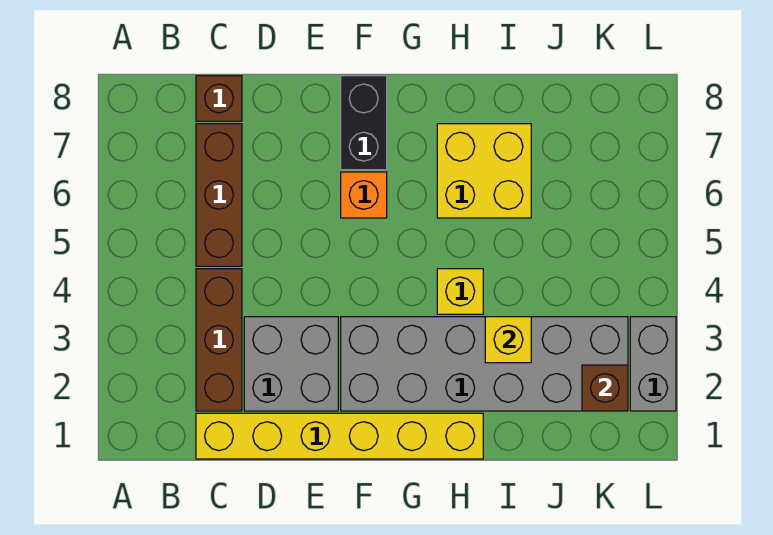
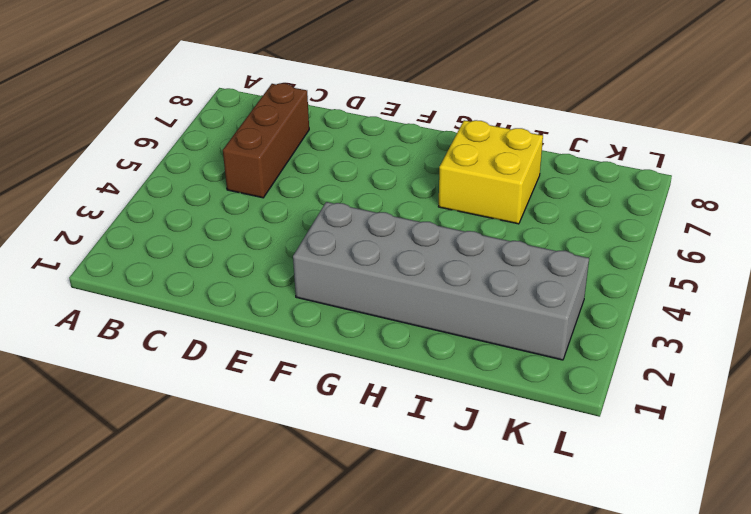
none -> yellow 1x6 brick [196,413,483,459]
none -> brown 1x3 brick [196,269,242,411]
none -> brown 1x1 brick [196,76,242,121]

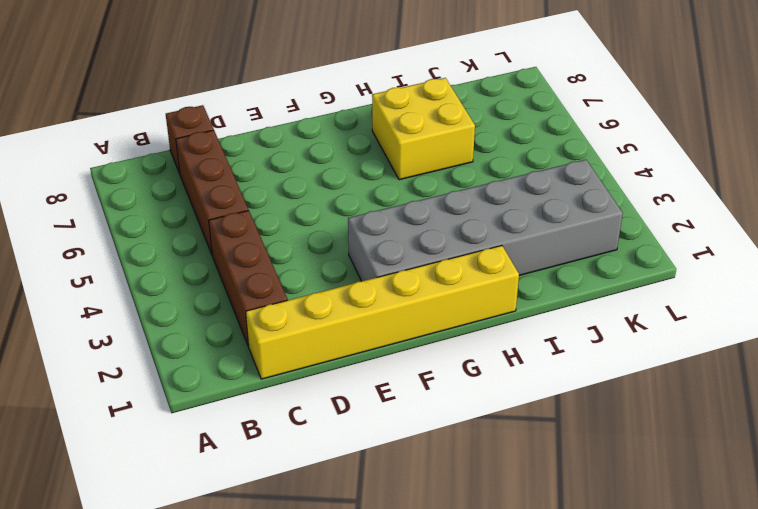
none -> grey 2x2 brick [244,317,338,411]
none -> orange 1x1 brick [341,172,387,218]
none -> black 1x2 brick [341,76,387,170]

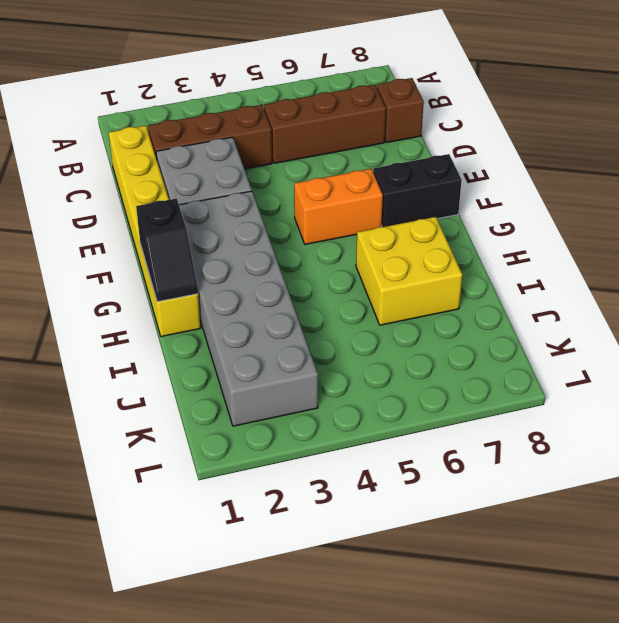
orange 1x2 brick [294,169,383,244] -> orange 1x1 brick [341,172,387,218]
black 1x2 slope [136,198,198,302] -> none
none -> yellow 1x1 brick [437,269,483,314]
none -> grey 1x2 brick [630,317,676,411]
none -> yellow 1x1 brick [485,317,531,363]

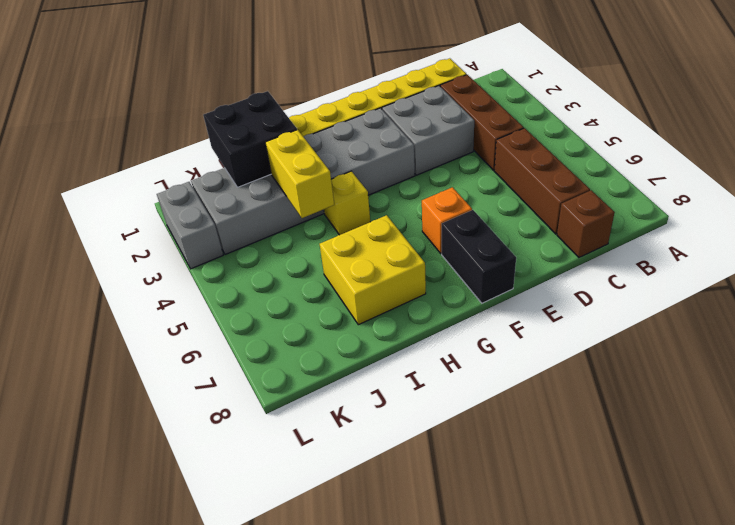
black 2x2 brick [203,91,297,187] -> none
yellow 1x2 brick [265,130,334,218] -> yellow 1x1 brick [485,317,531,363]
none -> brown 1x1 brick [582,365,628,411]

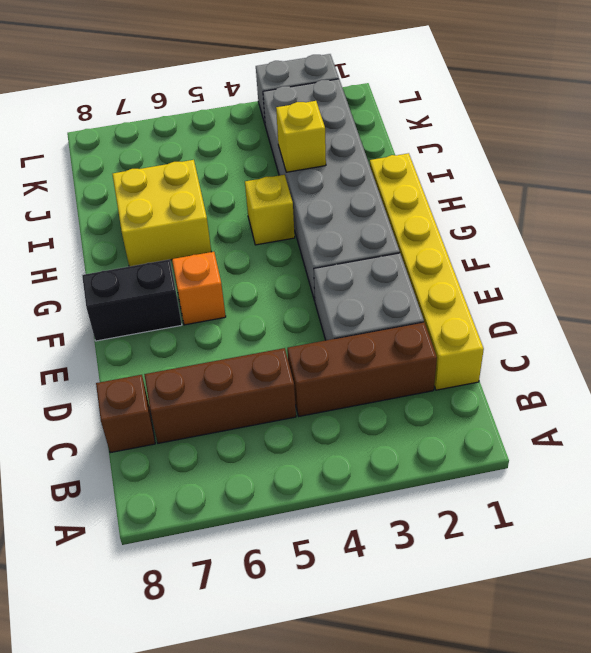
none -> brown 1x1 brick [582,365,628,411]

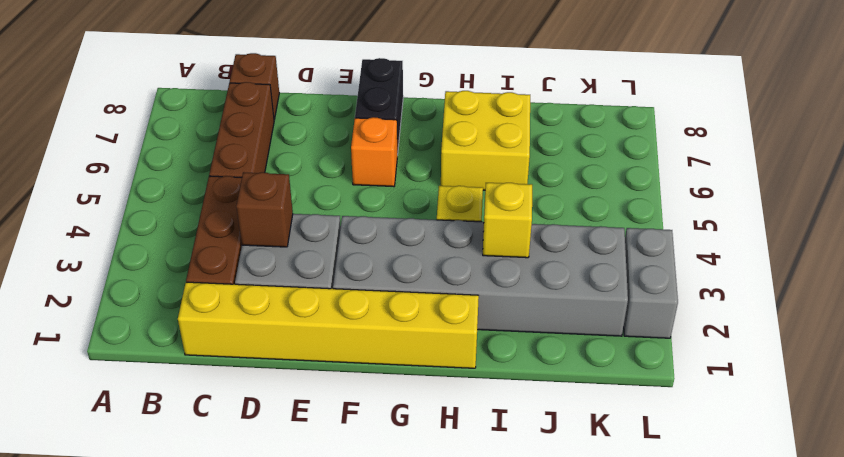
brown 1x1 brick [236,172,293,247] -> brown 1x1 brick moved to [582,365,628,411]

